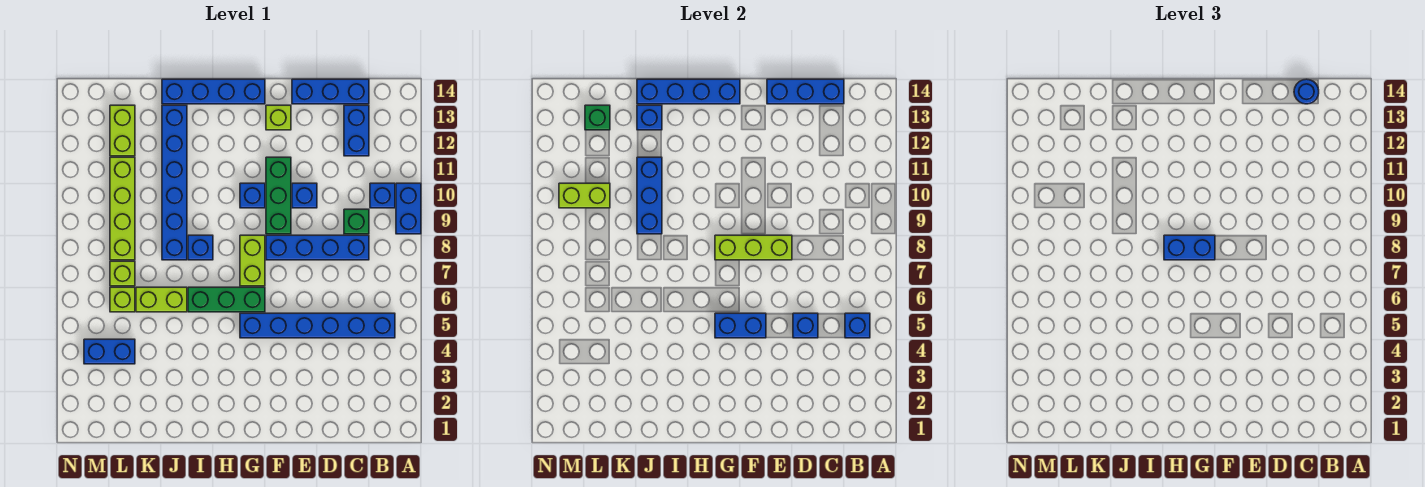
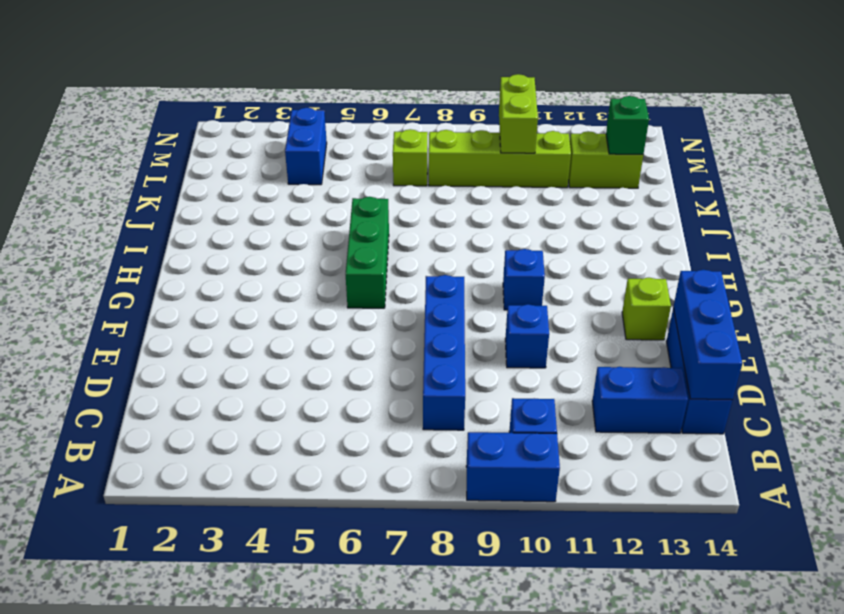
none -> blue 1x6 brick [240,313,395,338]
none -> green 1x1 brick [344,209,369,234]
none -> green 1x3 brick [266,157,291,234]
none -> lime 1x2 brick [240,235,265,286]

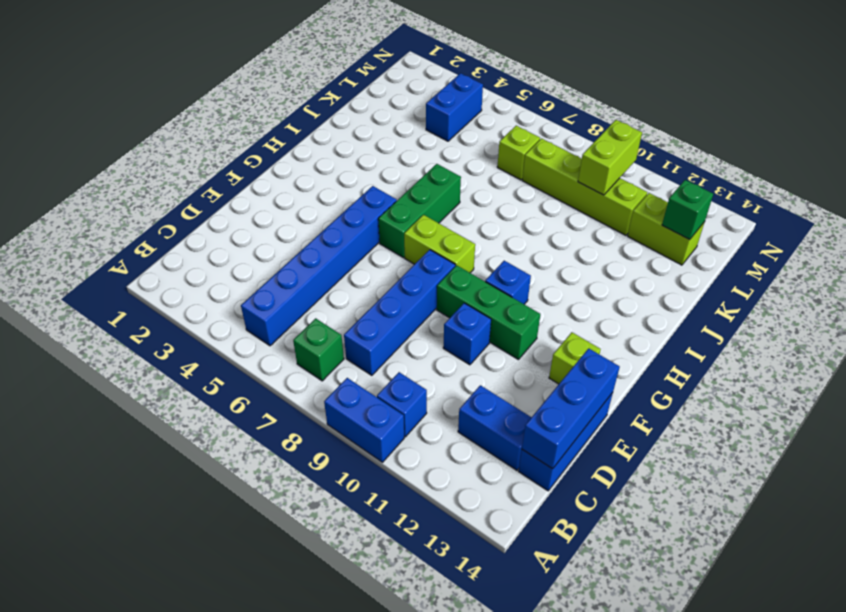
green 1x1 brick [293,318,344,381] -> green 1x1 brick moved to [344,209,369,234]
none -> blue 1x4 brick [162,79,265,104]
none -> blue 1x1 brick [188,235,213,260]
none -> lime 1x2 brick [136,287,187,312]
none -> blue 1x6 brick [162,105,187,260]

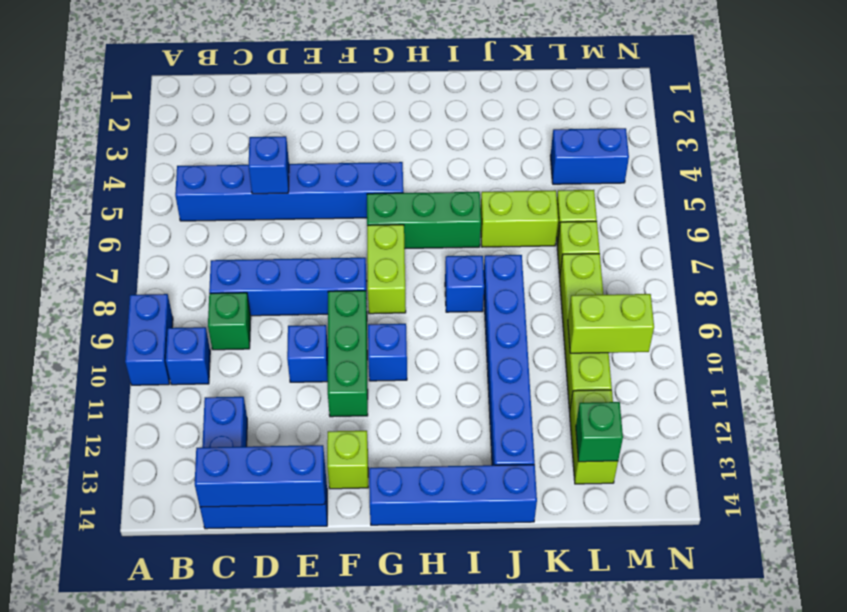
none -> blue 1x1 brick [845,313,870,338]
none -> lime 1x3 brick [715,235,792,260]
none -> blue 1x2 brick [715,313,766,338]
none -> blue 1x4 brick [637,79,740,104]

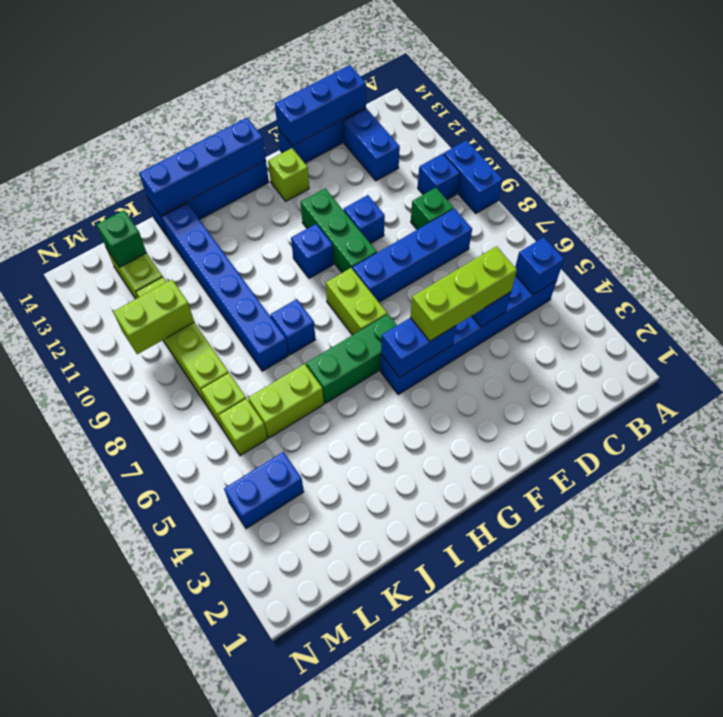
lime 1x3 brick [410,246,517,341] -> lime 1x3 brick moved to [715,235,792,260]
none -> blue 1x3 brick [637,157,662,234]
none -> blue 1x1 brick [637,105,662,130]
none -> blue 1x1 round brick [1294,79,1319,104]
none -> blue 1x2 brick [1164,235,1215,260]

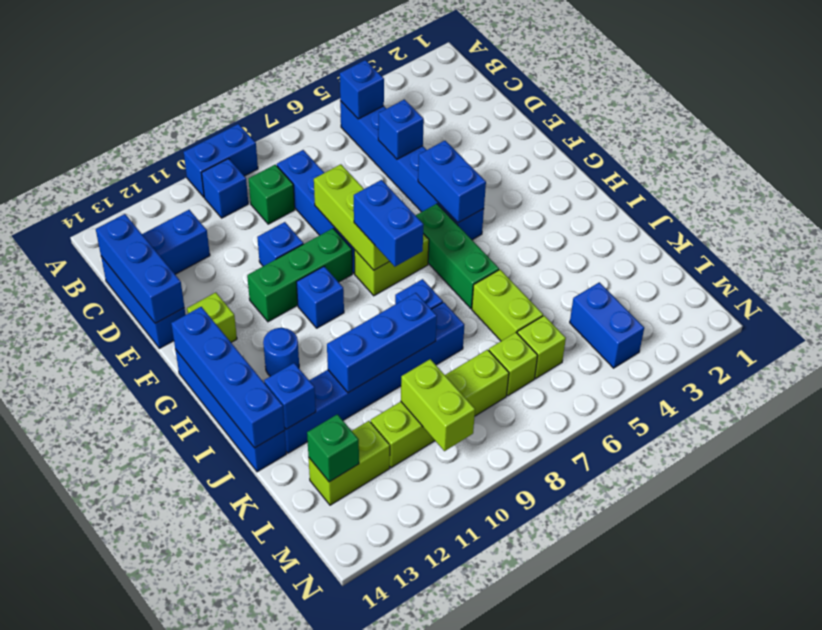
blue 1x1 round brick [263,328,299,376] -> blue 1x1 round brick moved to [1294,79,1319,104]

